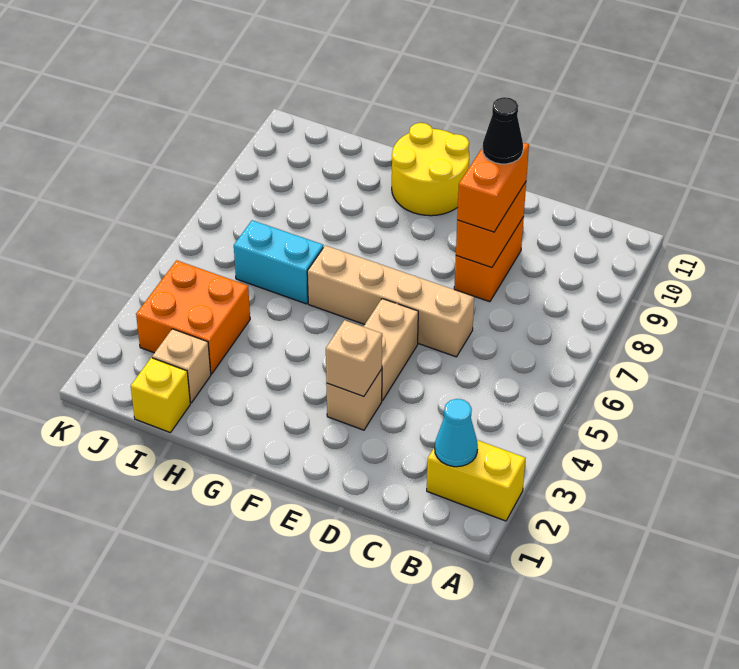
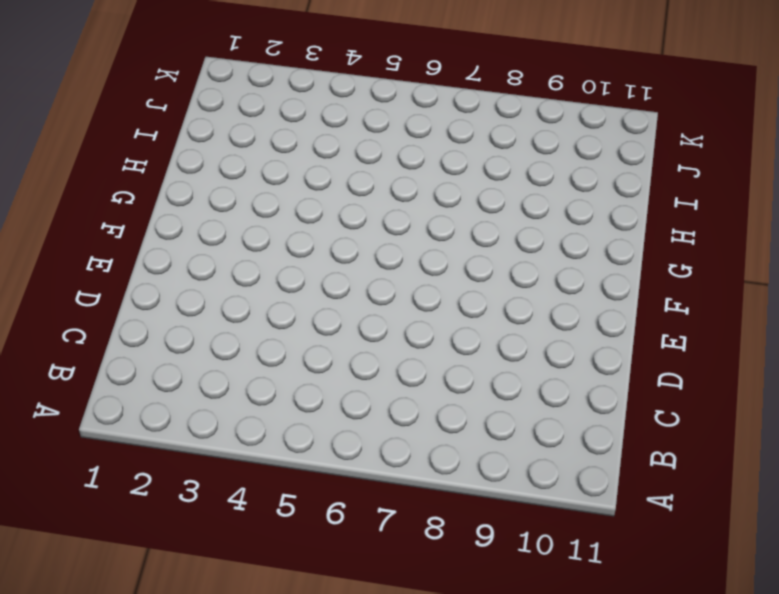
none -> yellow 1x2 brick [427,440,526,521]
none -> tan 1x4 brick [307,245,474,357]
none -> orange 1x2 brick [454,217,524,302]

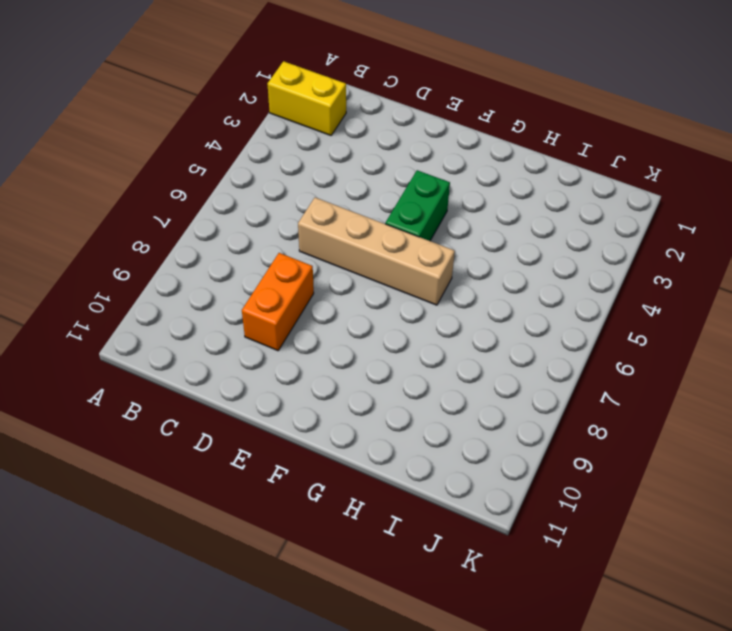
green 1x2 brick [385,170,450,241] -> none
none -> tan 1x1 brick [326,369,382,430]
none -> tan 1x2 brick [364,299,418,401]
none -> yellow 2x2 round brick [392,123,469,216]

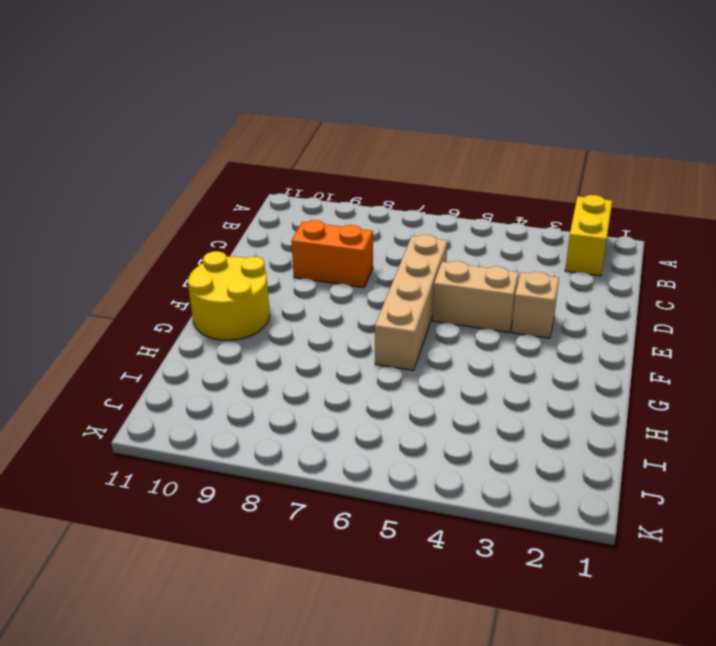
none -> cyan 1x2 brick [234,220,323,304]
none -> yellow 1x1 brick [131,358,190,432]
none -> tan 1x1 brick [152,329,211,403]

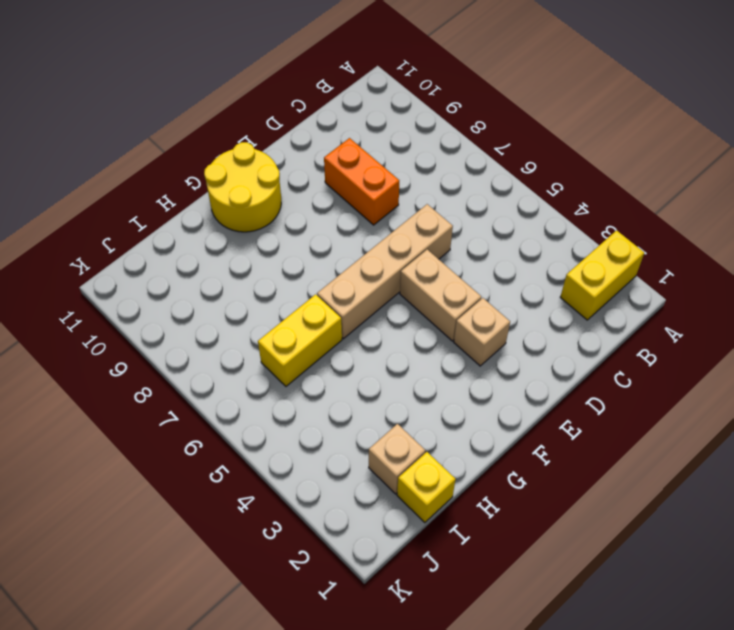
yellow 1x2 brick [258,294,342,386] -> cyan 1x2 brick [234,220,323,304]
none -> orange 2x2 brick [136,260,250,374]
none -> cyan 1x1 cone [435,399,478,467]
none -> orange 1x2 brick [456,182,526,268]

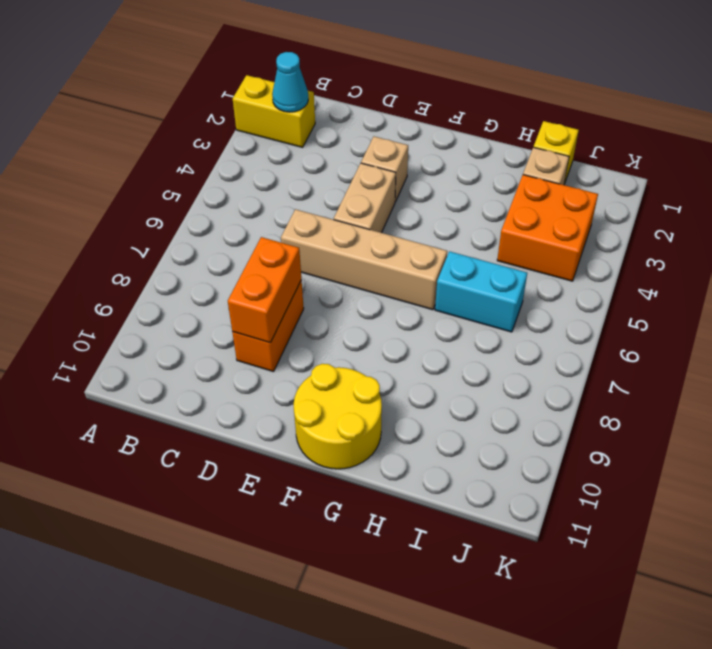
none -> tan 1x1 brick [326,320,382,397]
none -> orange 1x2 brick [457,142,529,232]
none -> black 1x1 cone [483,97,523,164]

